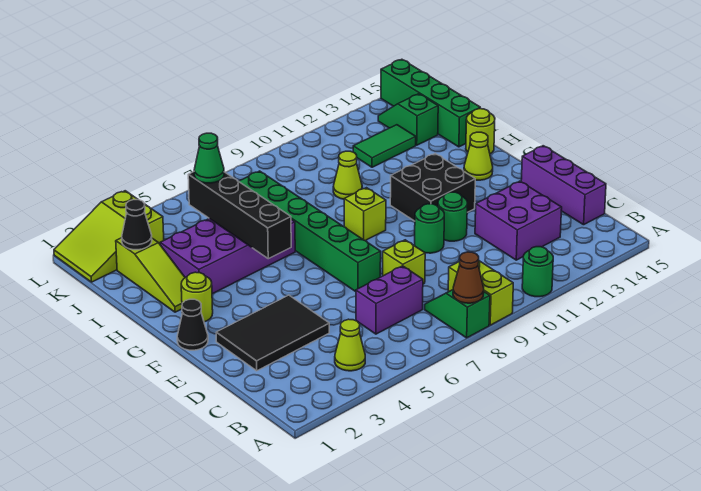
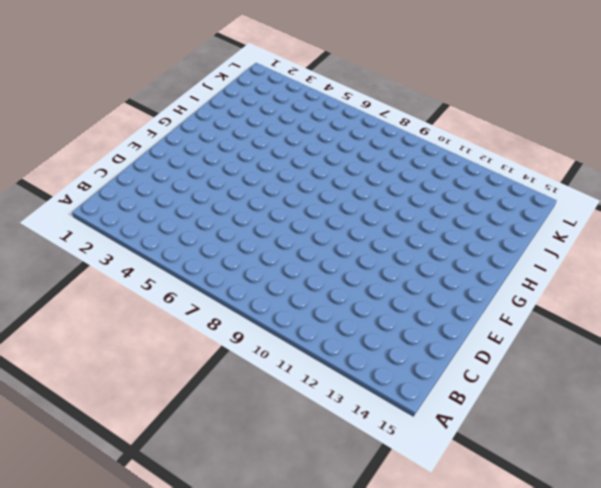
none -> green 1x2 slope [425,290,490,338]
none -> lime 1x2 brick [448,261,513,325]
none -> green 1x1 round brick [522,247,553,297]

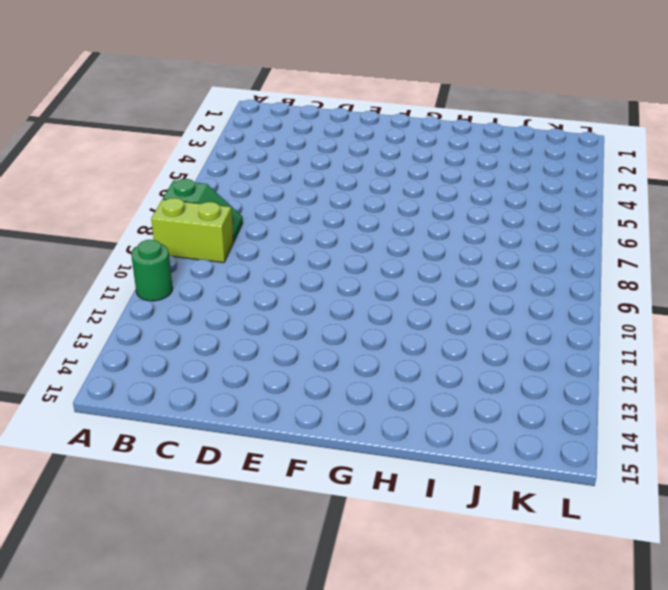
none -> lime 1x1 cone [335,319,365,371]
none -> purple 1x2 brick [356,266,423,334]
none -> purple 2x2 brick [475,181,562,260]

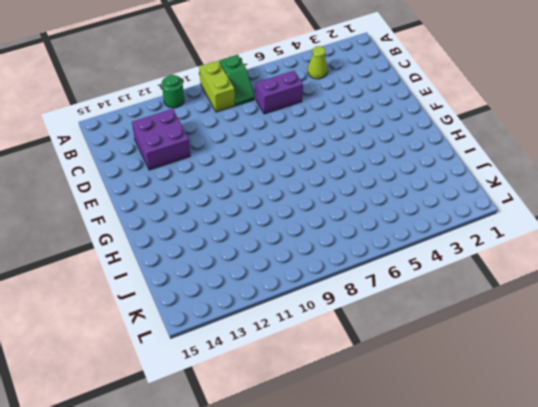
none -> purple 1x3 brick [521,146,606,225]
none -> black 2x3 tile [216,295,329,371]
none -> lime 1x1 brick [383,240,425,284]

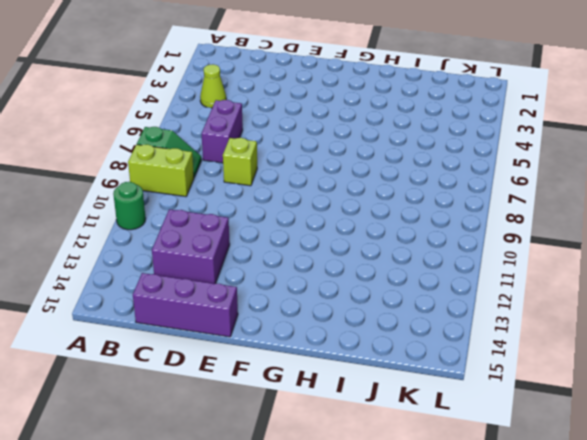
none -> black 2x3 tile [216,295,329,371]
none -> green 1x6 brick [239,171,381,292]
none -> green 1x1 round brick [415,204,444,253]

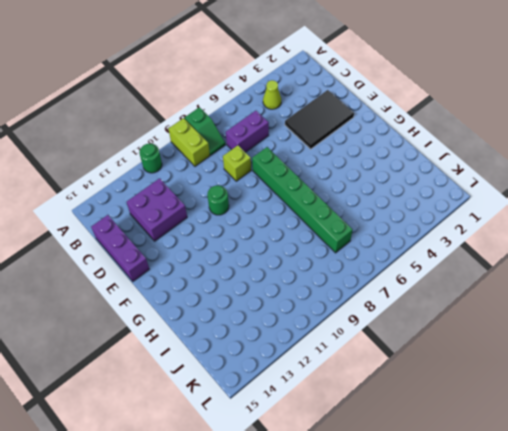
none -> green 1x1 round brick [438,192,467,241]
none -> black 1x1 cone [177,299,208,350]
none -> black 2x2 brick [390,154,475,221]

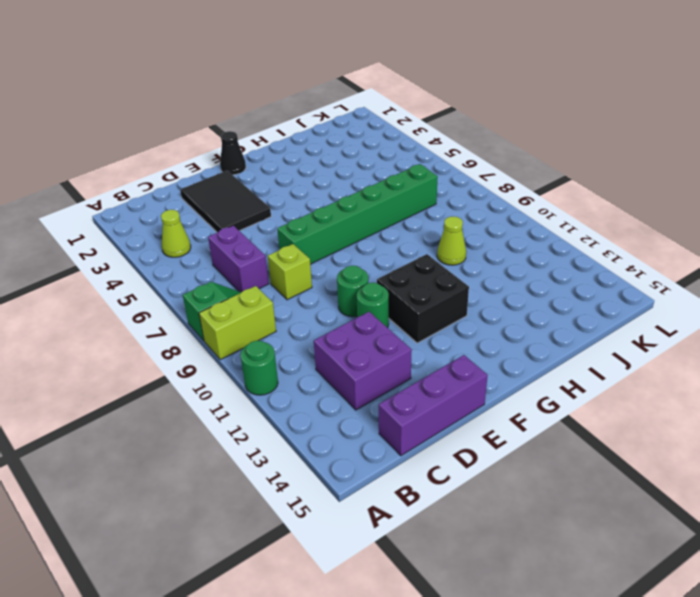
none -> lime 1x1 round brick [181,272,213,322]
none -> lime 1x1 brick [344,188,386,241]
none -> lime 1x1 cone [464,132,493,180]

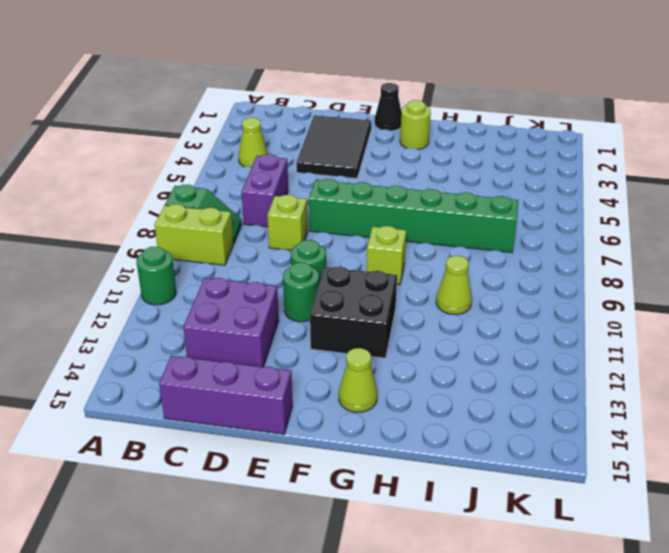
none -> lime 1x3 slope [116,238,185,312]
none -> purple 2x4 brick [160,219,295,294]
none -> lime 1x1 round brick [466,109,495,154]

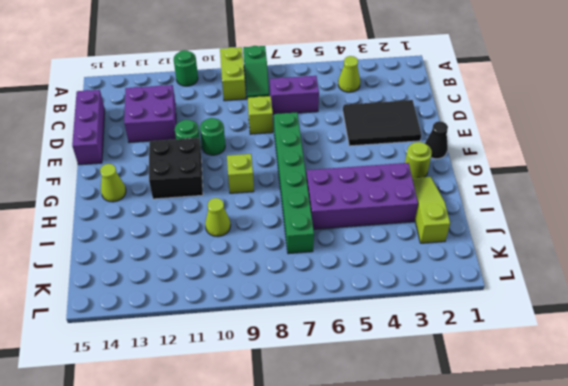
none -> lime 1x1 round brick [466,109,495,154]
none -> green 1x4 brick [381,59,480,147]
none -> green 1x2 tile [353,125,416,167]

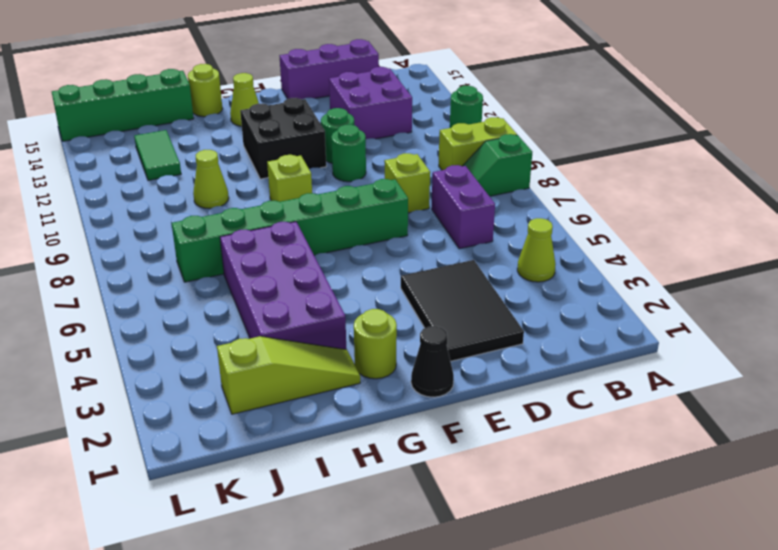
none -> green 1x2 slope [378,94,438,145]
none -> lime 2x3 slope [54,191,164,282]
none -> brown 1x1 cone [453,252,484,303]

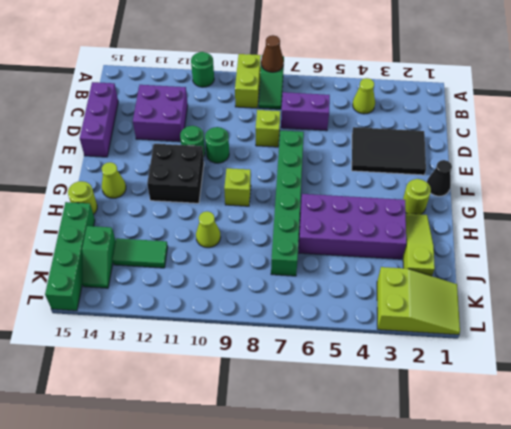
none -> black 1x4 brick [188,172,291,259]
none -> black 1x1 cone [122,200,152,250]
none -> green 1x1 cone [194,133,224,183]

